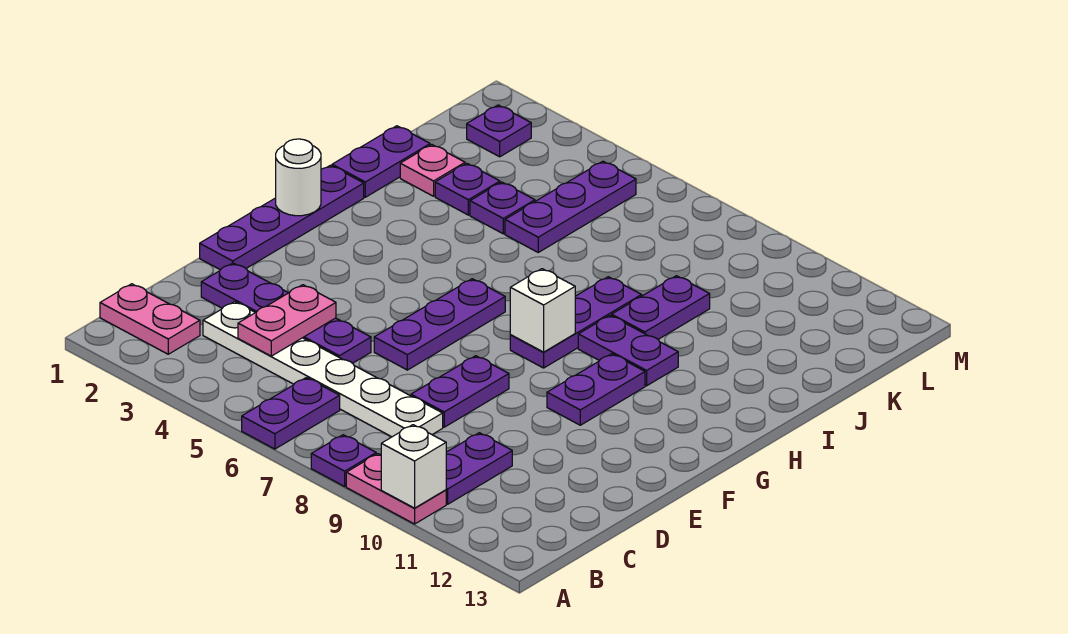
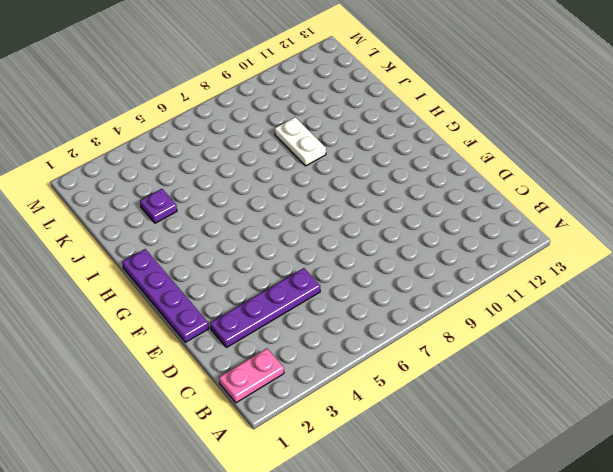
white 1x2 plate [275,117,326,166] -> purple 1x2 plate [612,276,710,339]
none -> purple 1x2 plate [242,378,340,449]
none -> purple 1x1 plate [311,435,376,486]
none -> pink 1x2 plate [346,454,446,524]

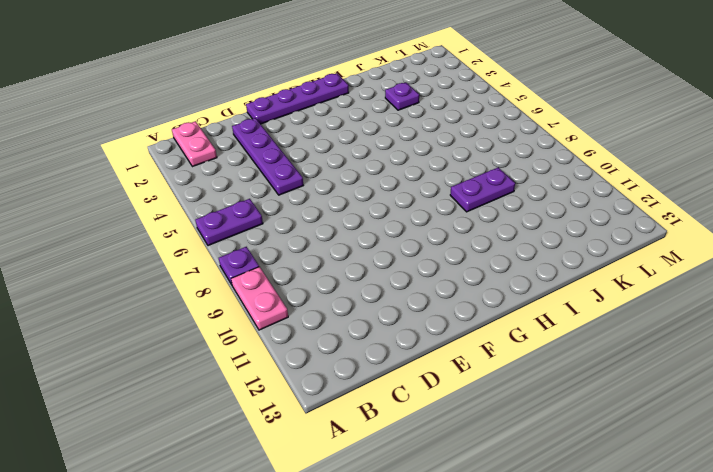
none -> purple 1x2 plate [446,433,512,504]
none -> white 1x6 plate [203,302,443,437]
none -> purple 1x2 plate [411,356,509,427]

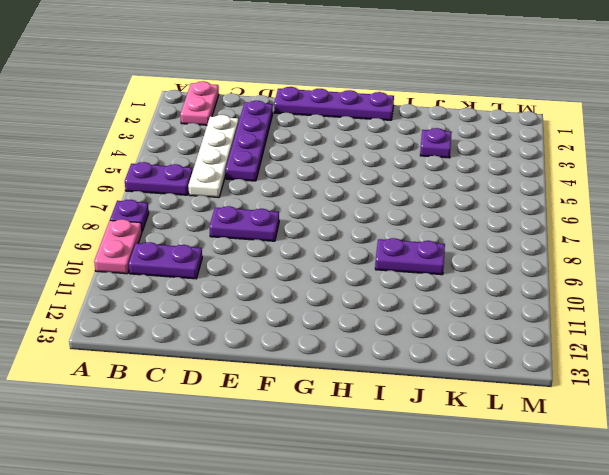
white 1x4 plate [188,115,239,197] -> white 1x6 plate [203,302,443,437]
none -> purple 1x3 plate [374,279,505,370]
none -> purple 1x2 plate [547,354,645,425]
none -> purple 1x3 plate [510,277,642,368]

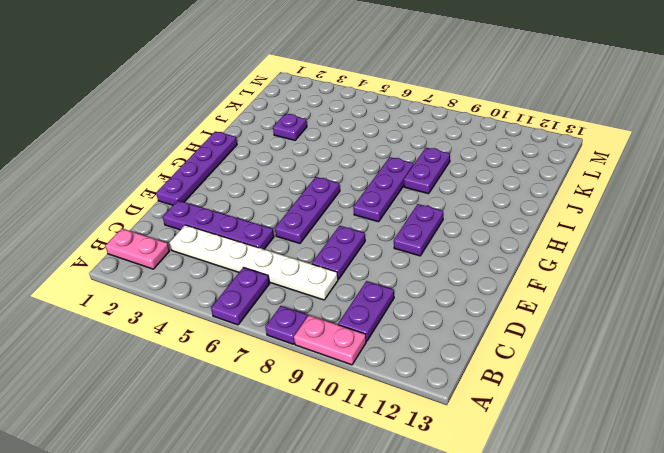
none -> purple 1x2 plate [578,315,678,386]
none -> purple 1x2 plate [332,126,430,197]
none -> pink 1x1 plate [400,145,465,196]

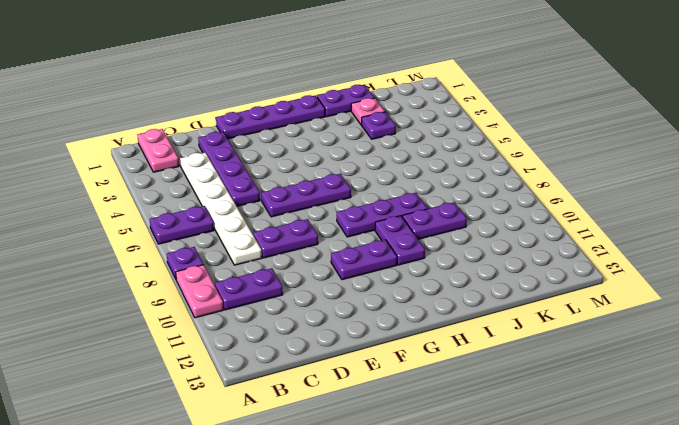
none -> purple 1x1 plate [470,182,535,234]
none -> purple 1x3 plate [505,161,636,252]
none -> purple 1x1 plate [467,105,531,157]

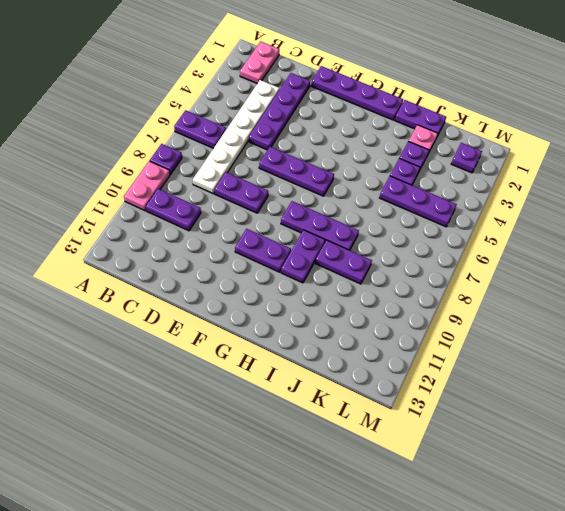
none -> white 1x1 brick [381,425,446,508]
none -> pink 1x2 plate [238,285,336,356]
none -> white 1x1 round brick [276,139,321,216]

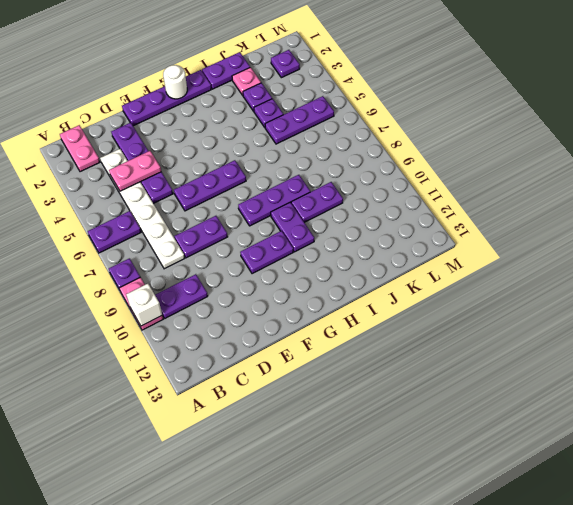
none -> white 1x1 brick [510,269,575,352]

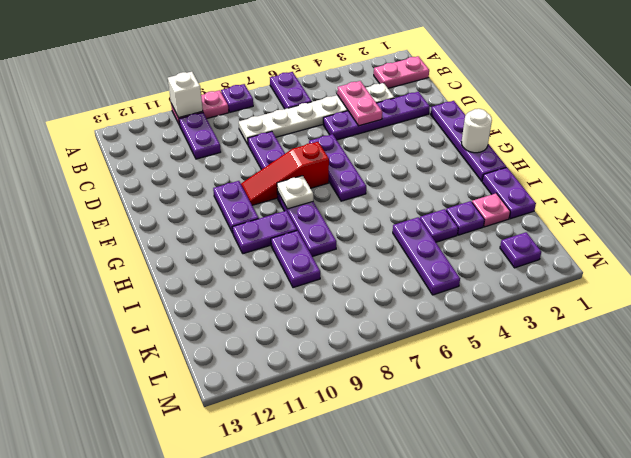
red 1x3 slope [241,142,329,205] -> none
white 1x1 plate [277,176,313,209] -> white 1x1 brick [510,269,575,352]

